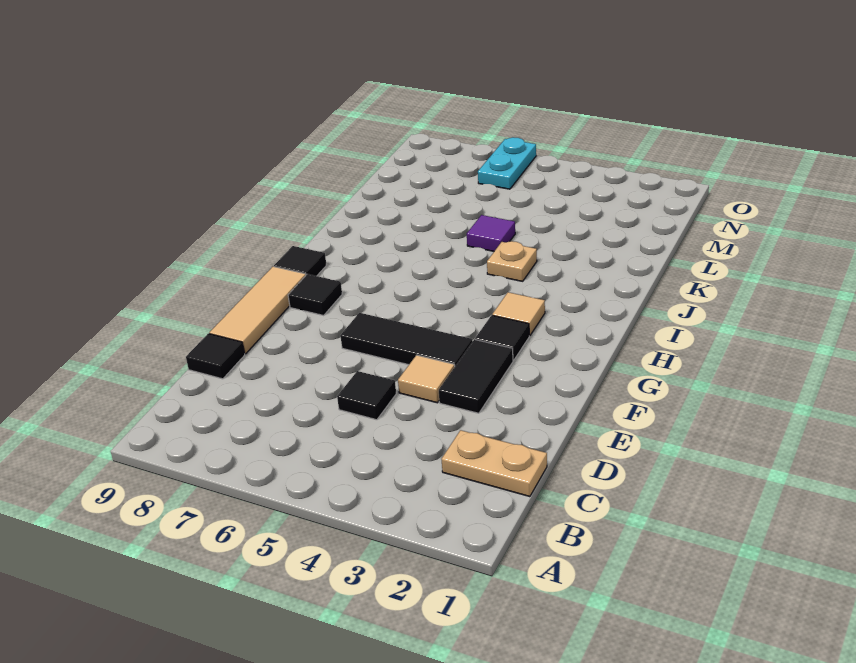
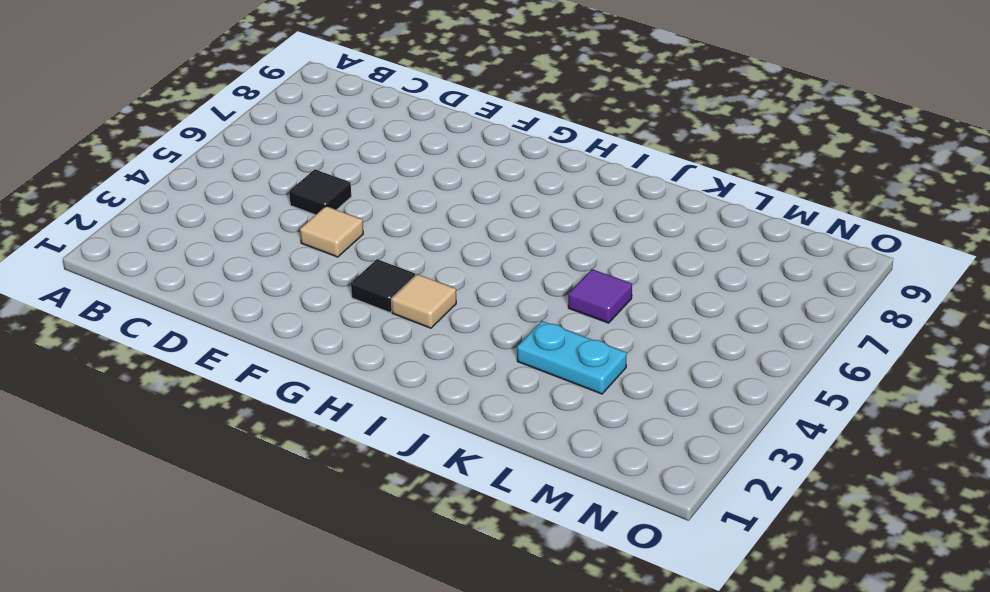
cyan 1x2 plate [517,321,627,394] -> cyan 1x2 plate moved to [478,137,536,189]
none -> tan 1x2 plate [442,430,547,497]
none -> black 1x1 tile [186,334,245,379]
none -> black 1x2 tile [439,339,513,413]

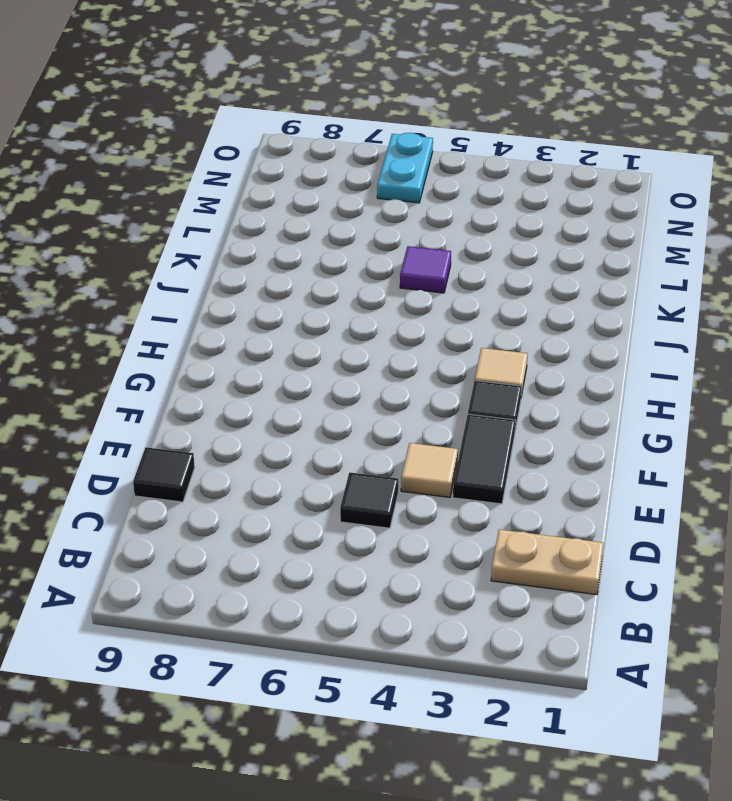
none -> tan 1x3 tile [209,266,306,354]
none -> black 1x3 tile [340,313,473,366]
none -> black 1x1 tile [288,274,342,315]

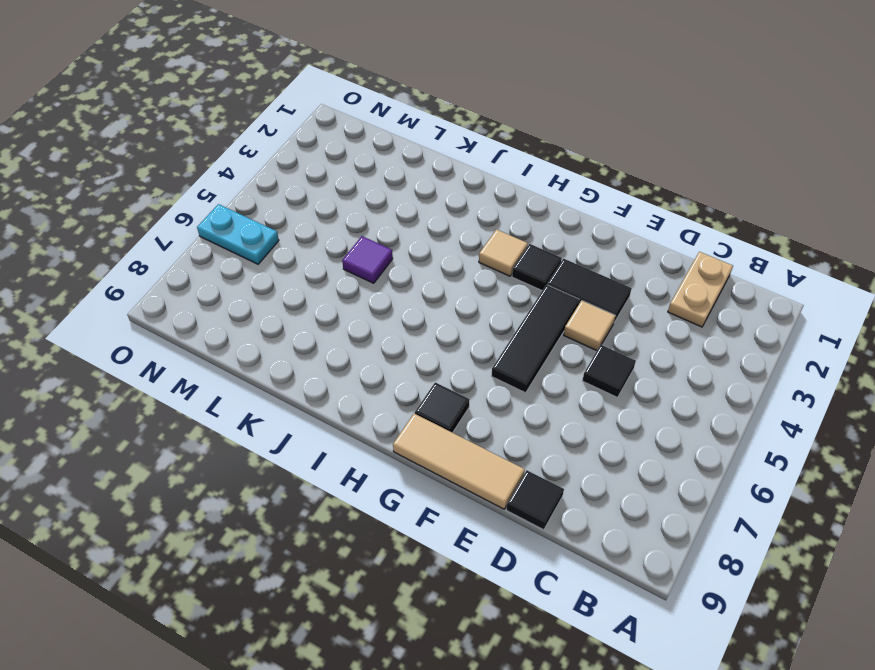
none -> black 1x1 tile [274,246,326,276]
none -> tan 1x1 plate [487,241,537,281]

